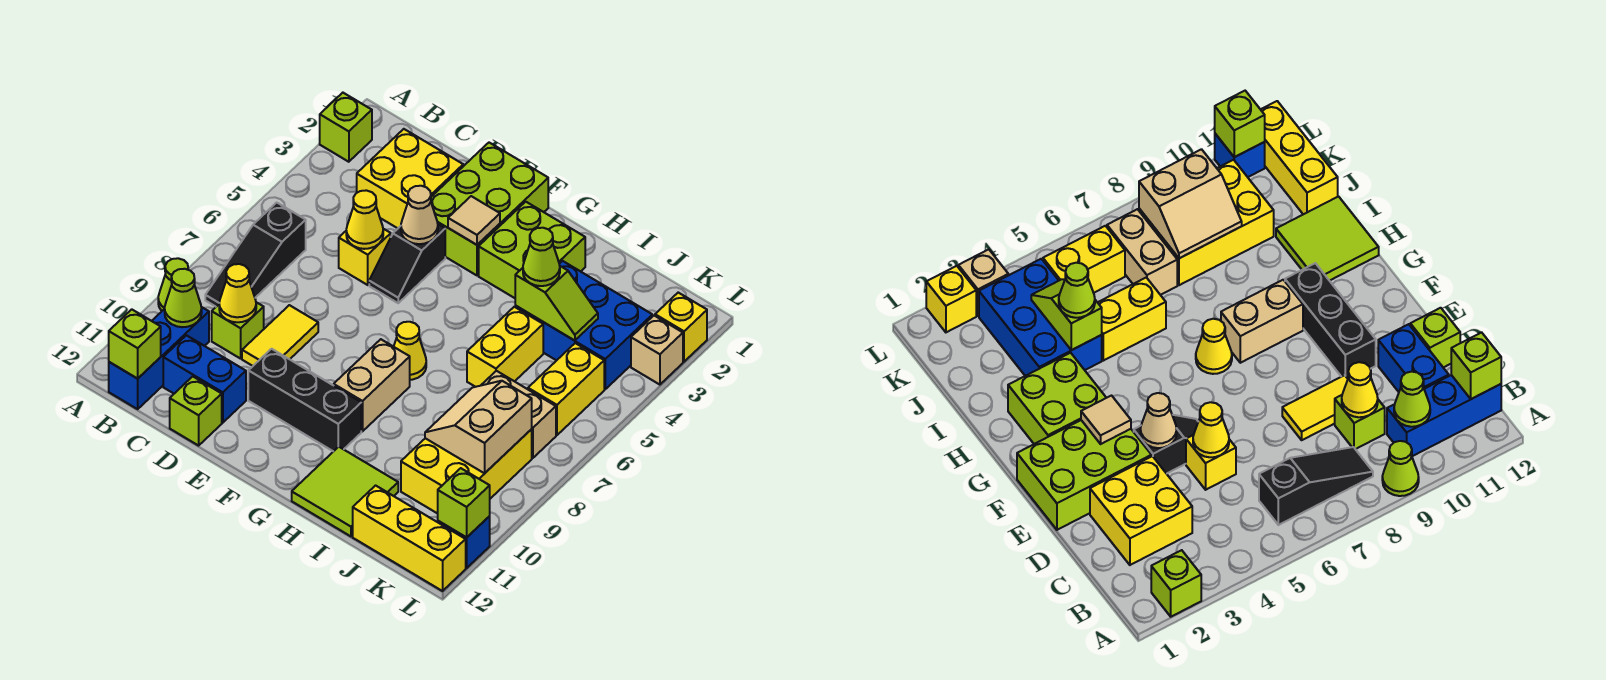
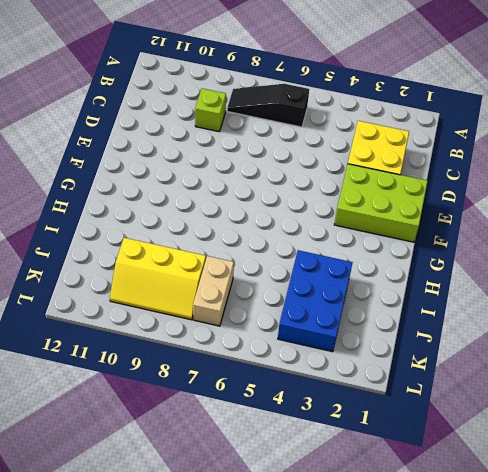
yellow 2x3 slope [110,238,206,320] -> yellow 2x3 brick [401,429,532,514]
none -> lime 1x1 brick [320,93,372,162]
none -> lime 1x1 cone [158,258,188,311]
none -> blue 1x3 brick [109,307,209,409]
none -> blue 1x2 brick [163,335,246,423]

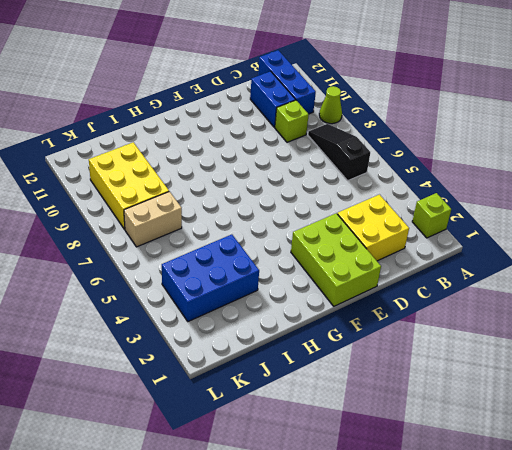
blue 1x2 brick [250,71,296,127] -> blue 1x2 brick turned to [163,335,246,423]
none -> yellow 1x1 brick [339,229,391,285]
none -> yellow 1x2 tile [242,305,318,366]
none -> lime 1x1 brick [170,376,222,446]
none -> black 1x2 slope [369,224,445,303]

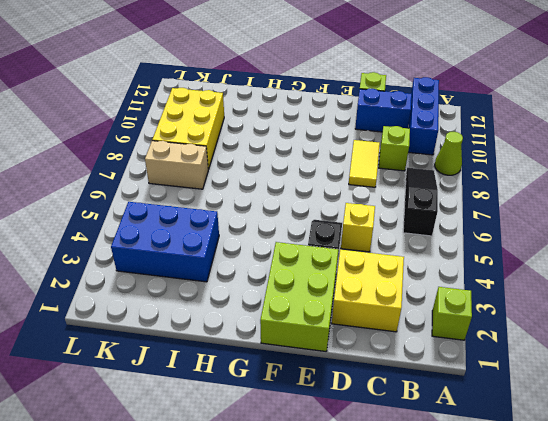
none -> black 1x3 brick [248,349,361,452]
none -> lime 2x2 brick [479,202,585,298]
none -> yellow 1x1 cone [394,322,426,380]
none -> tan 1x2 brick [334,339,410,431]

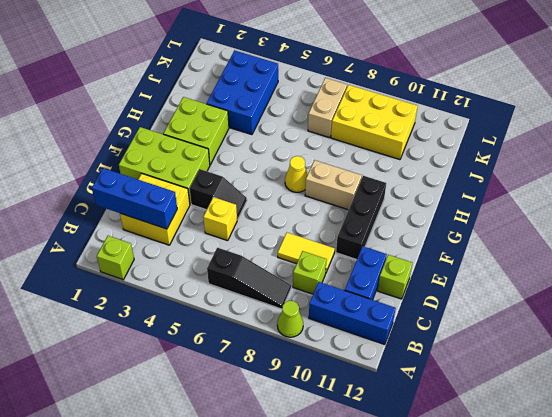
blue 1x3 brick [92,168,177,229] -> none
none -> lime 2x2 tile [292,447,398,536]
none -> yellow 1x2 brick [467,307,543,387]
none -> yellow 1x3 brick [353,486,466,591]
none -> yellow 1x2 brick [528,343,604,435]

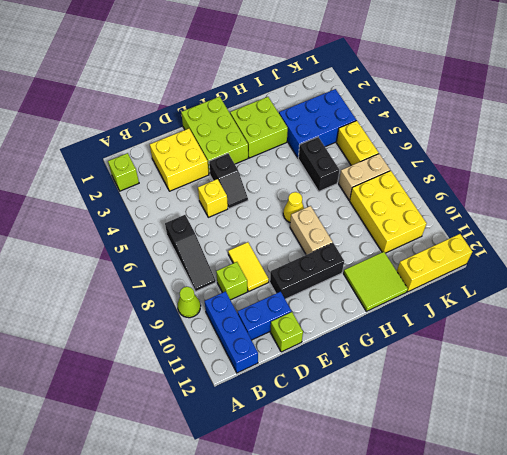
black 1x2 brick [298,137,339,191] -> yellow 1x2 brick [467,307,543,387]
none -> yellow 1x1 brick [655,293,707,362]
none -> tan 1x1 brick [631,316,683,385]
none -> blue 1x1 brick [438,516,490,568]
none -> lime 1x1 cone [165,269,202,327]

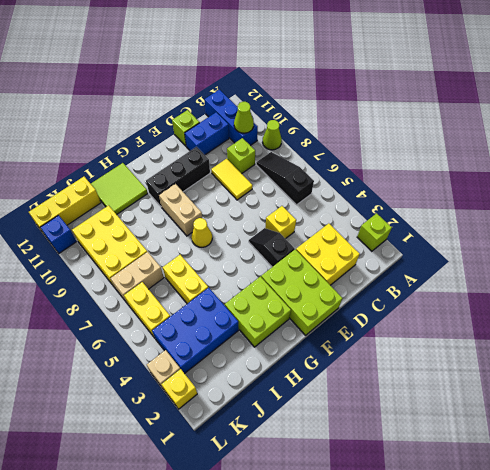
none -> lime 1x1 brick [109,309,161,379]
none -> yellow 1x1 cone [219,264,256,322]
none -> yellow 1x1 cone [346,190,383,249]
none -> tan 1x1 cone [401,186,438,244]

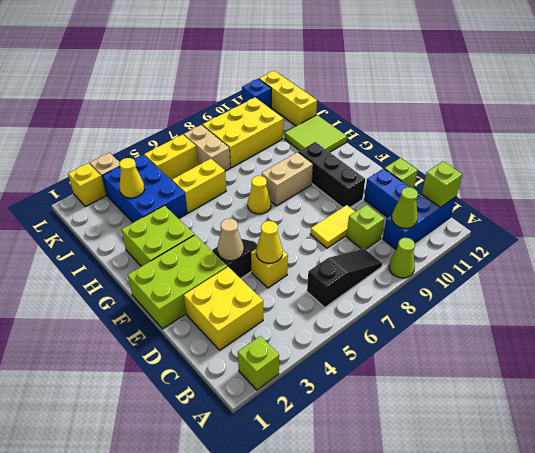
yellow 1x1 cone [119,158,144,198] -> yellow 1x1 cone moved to [219,264,256,322]
none -> tan 1x1 tile [448,196,500,245]
none -> lime 1x2 slope [515,266,598,341]
none -> tan 2x2 slope [425,381,532,473]
none -> lime 1x1 brick [438,468,490,537]

